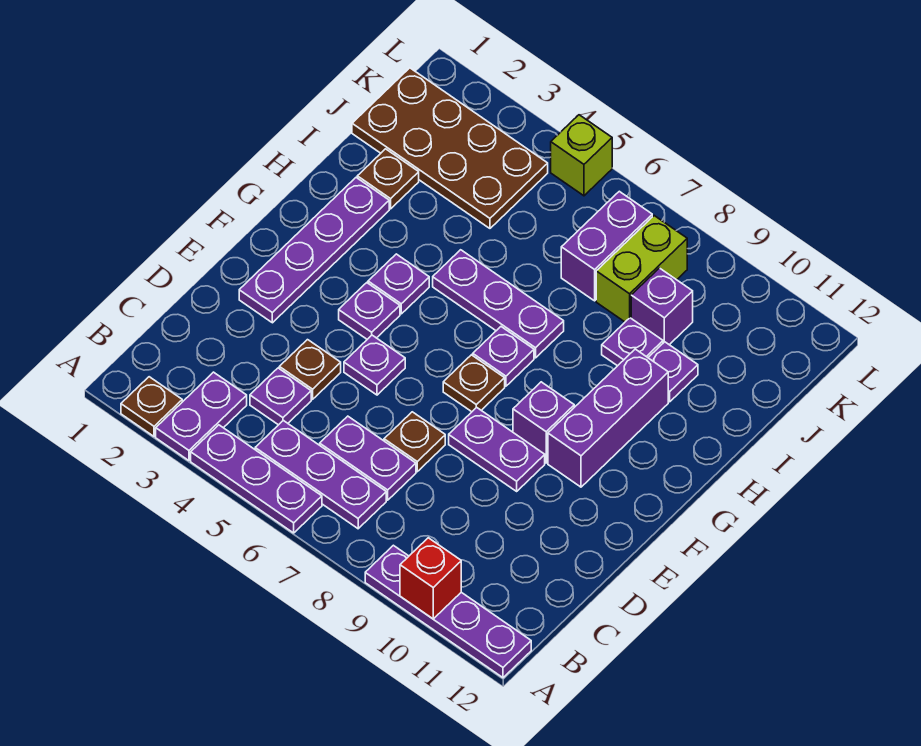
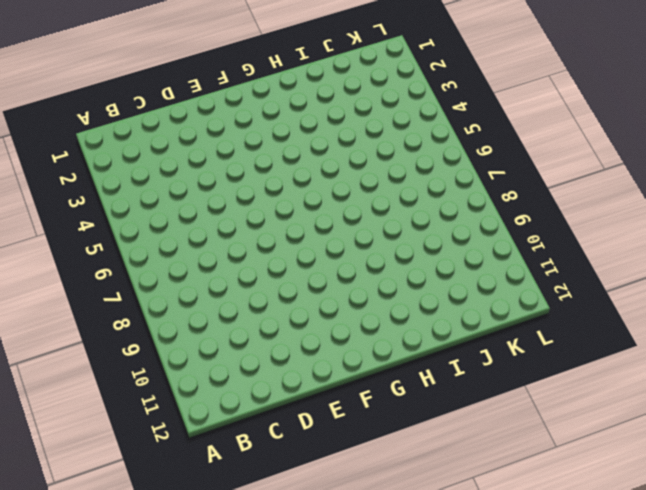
none -> brown 1x1 plate [121,377,182,436]
none -> purple 1x2 plate [156,372,247,461]
none -> purple 1x3 plate [191,425,322,533]

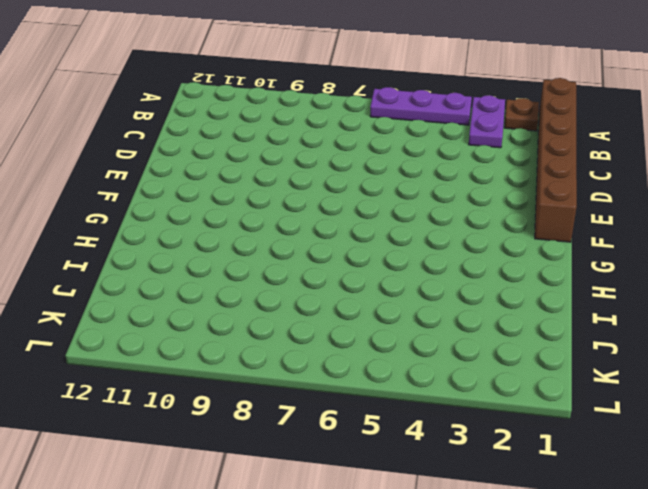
brown 1x6 brick [535,78,577,242] -> none
none -> purple 1x4 plate [365,545,531,678]
none -> purple 1x3 plate [255,421,386,529]
none -> purple 1x1 plate [250,368,311,425]

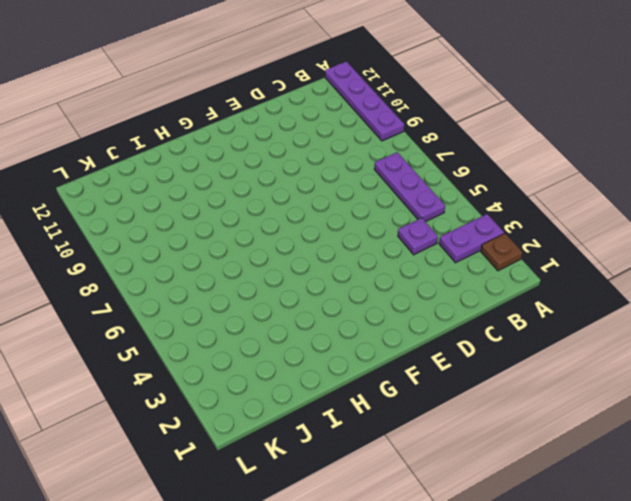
none -> purple 1x3 plate [191,425,322,533]
none -> purple 1x2 plate [320,416,416,500]
none -> brown 1x1 plate [279,340,341,399]

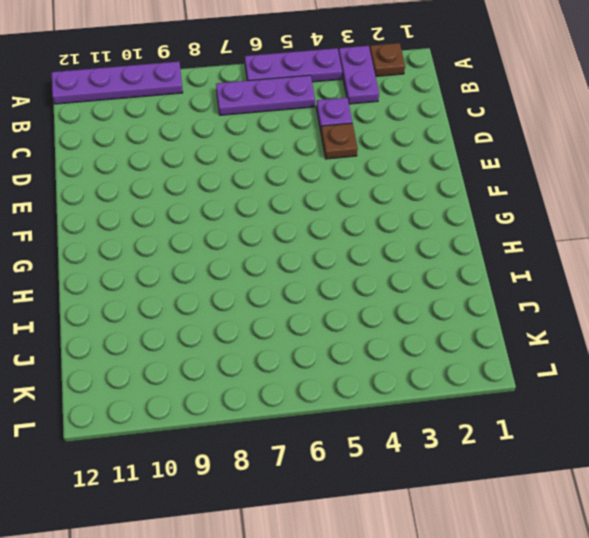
none -> purple 1x2 plate [320,416,416,500]
none -> brown 1x1 plate [384,412,445,472]
none -> purple 1x4 plate [239,178,389,323]

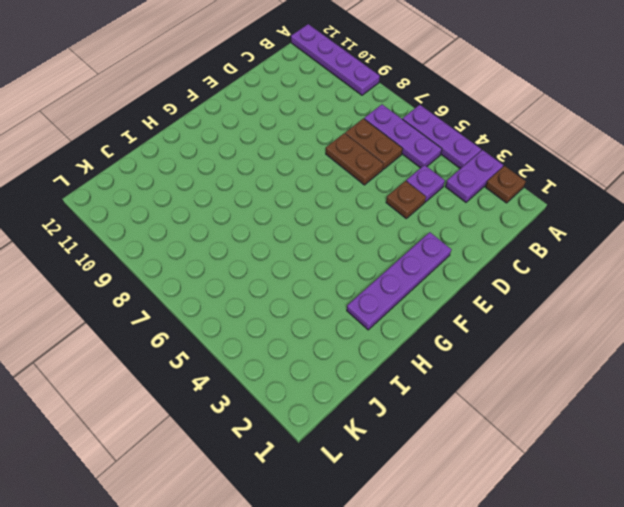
brown 1x2 plate [345,119,403,169] -> purple 1x2 plate [320,416,416,500]
brown 1x2 plate [326,133,383,185] -> brown 1x1 plate [384,412,445,472]
none -> purple 1x1 plate [344,335,405,395]
none -> purple 1x2 plate [449,407,545,491]
none -> purple 1x1 plate [339,283,400,339]

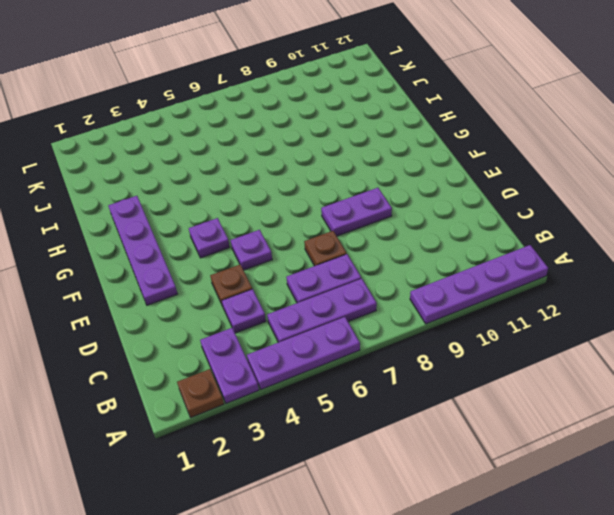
none -> brown 1x1 plate [443,355,505,412]
none -> purple 1x1 brick [513,382,574,463]
none -> purple 1x3 brick [548,349,668,487]

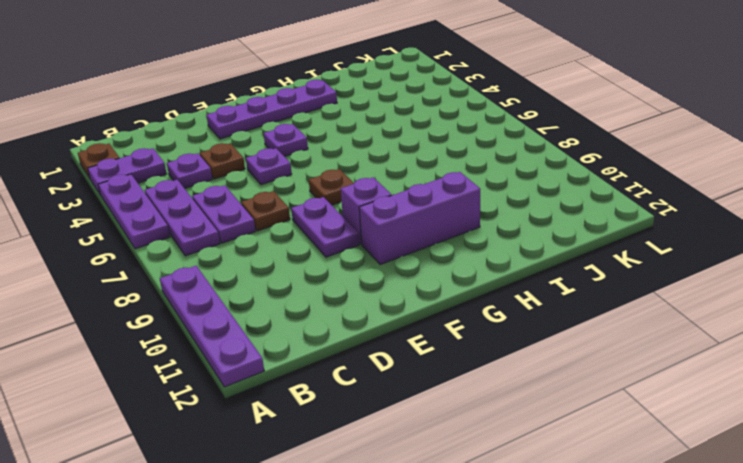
none -> purple 1x1 plate [368,254,429,314]
none -> purple 1x1 plate [473,327,534,386]
none -> purple 1x3 plate [433,250,564,358]

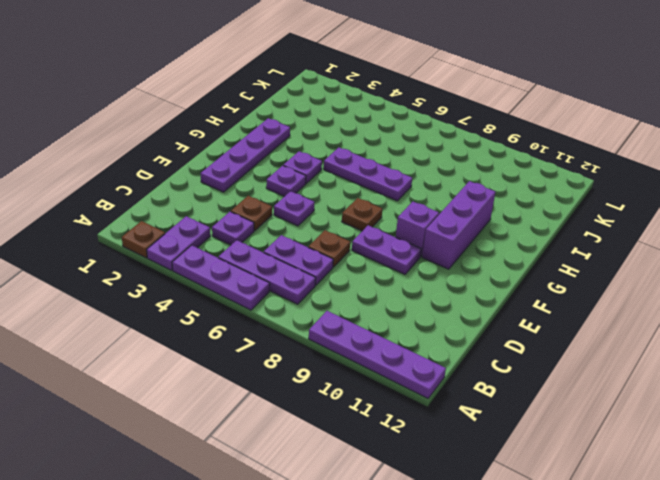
none -> purple 1x1 plate [473,327,534,386]
none -> brown 1x1 plate [357,149,419,209]
none -> purple 1x1 plate [602,318,663,366]

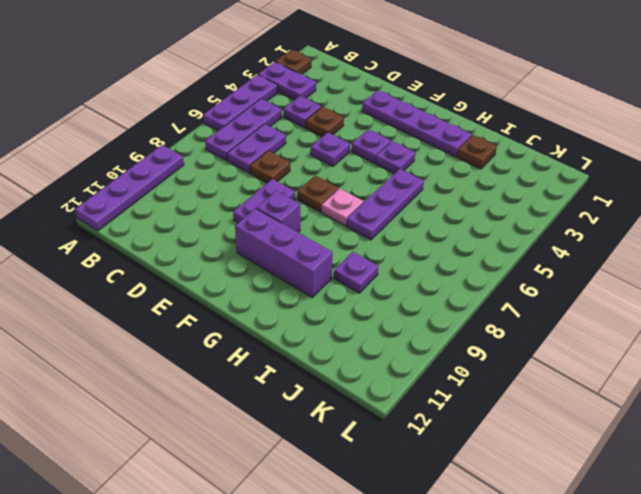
pink 1x1 plate [322,188,363,226] -> purple 1x1 plate [473,327,534,386]
none -> purple 1x1 plate [648,342,698,402]
none -> brown 2x4 plate [352,68,548,228]
none -> purple 1x2 brick [561,191,652,301]

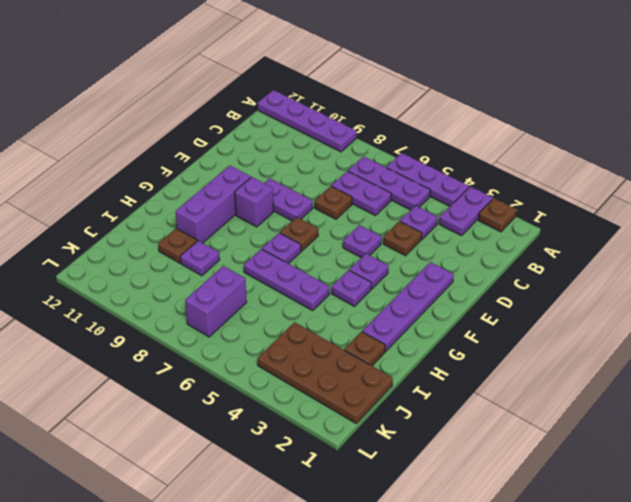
brown 1x1 plate [158,228,197,263] -> purple 1x1 plate [648,342,698,402]
none -> lime 1x2 brick [596,216,687,322]
none -> purple 1x1 brick [631,268,693,345]
none -> lime 1x1 brick [551,115,612,196]

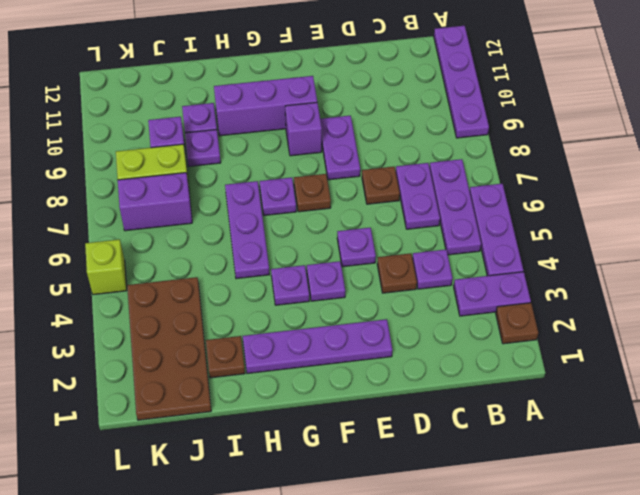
none -> red 1x1 brick [400,538,461,619]

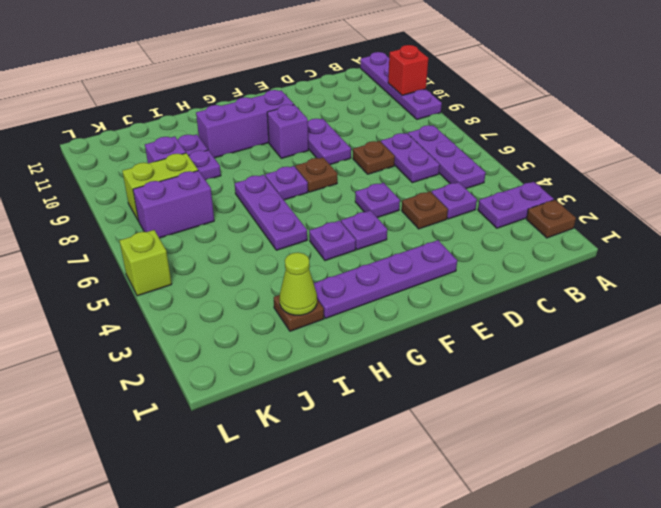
lime 1x1 cone [279,253,317,315] -> none
none -> purple 1x3 plate [191,425,322,533]
none -> brown 2x4 plate [352,68,548,228]

